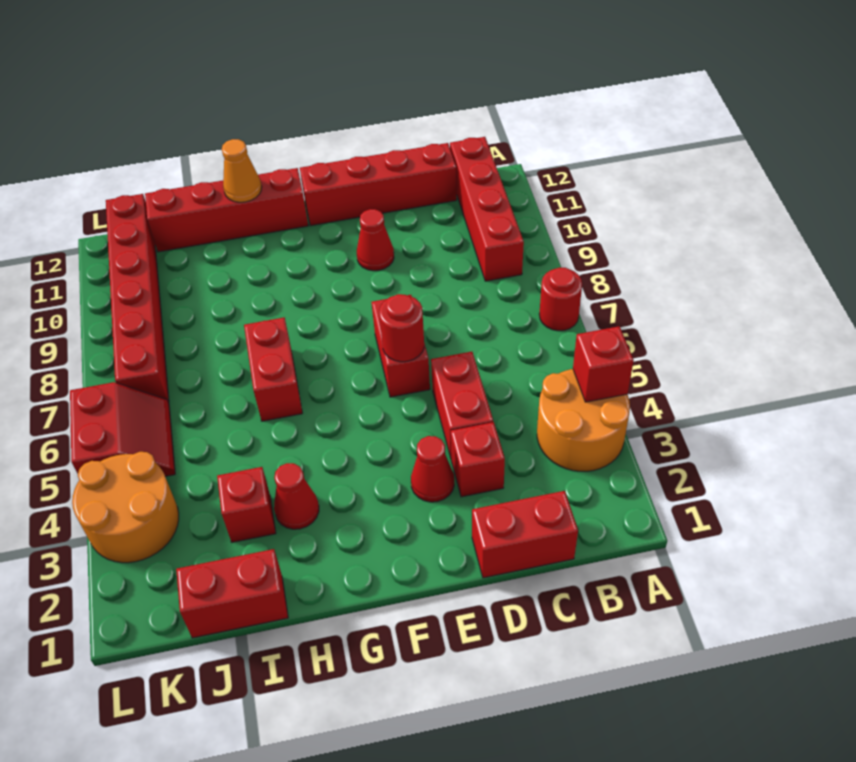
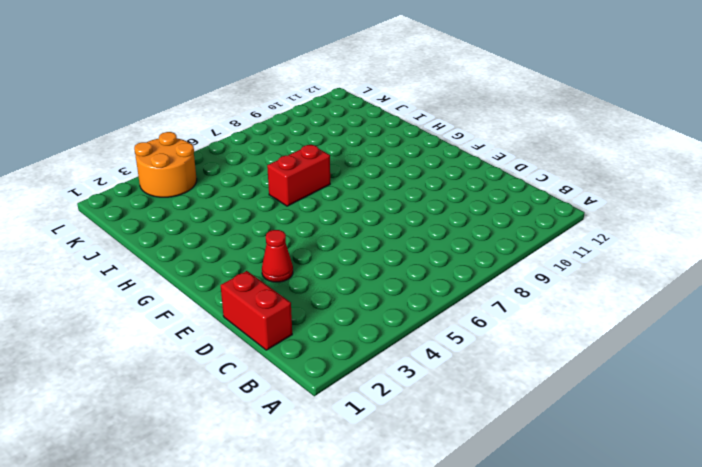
none -> orange 2x2 round brick [537,369,630,471]
none -> red 1x1 round brick [539,268,582,331]
none -> red 1x4 brick [450,137,524,281]

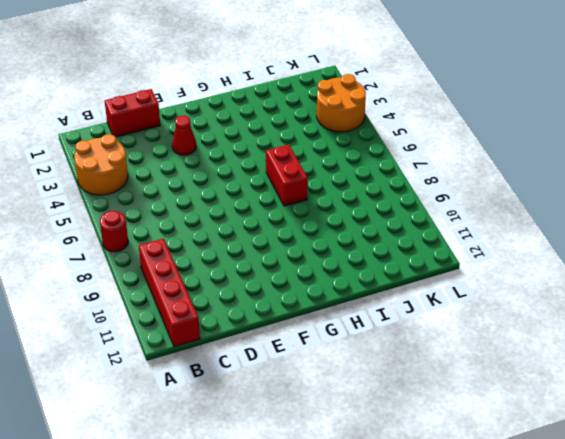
none -> red 1x4 brick [300,143,457,226]
none -> red 1x1 brick [451,422,505,497]
none -> red 1x2 brick [431,352,493,458]

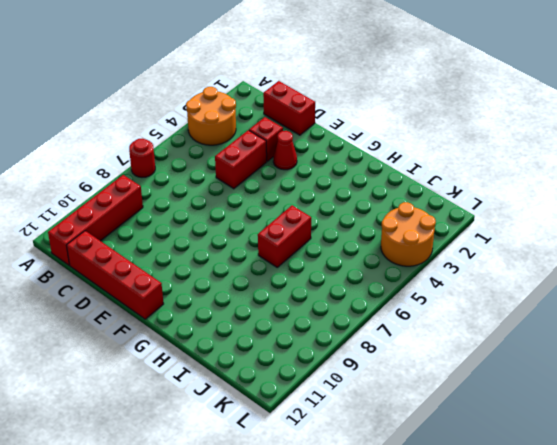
none -> red 1x2 brick [372,295,430,397]
none -> red 1x1 cone [357,209,394,271]
none -> red 1x4 brick [145,168,308,252]

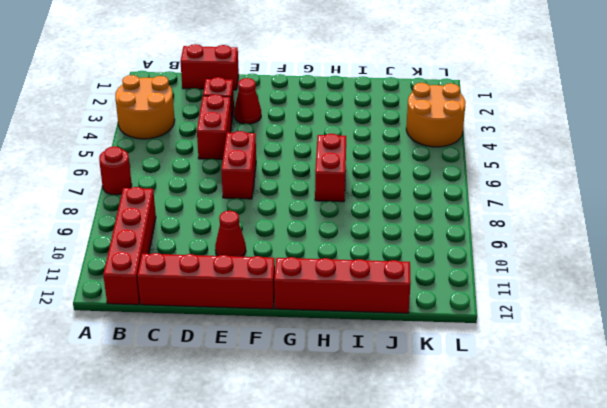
none -> red 1x1 cone [274,463,319,529]
none -> red 1x2 brick [176,549,288,638]
none -> red 1x1 brick [217,467,276,542]

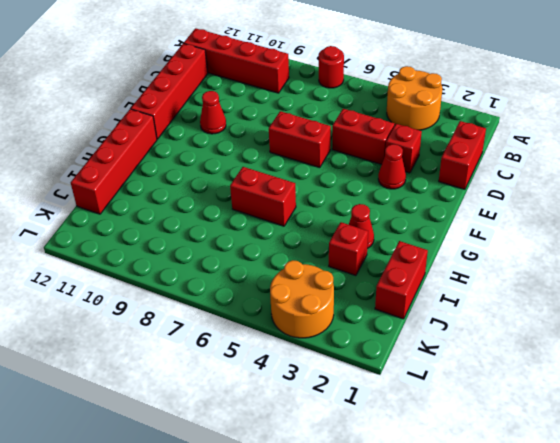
none -> red 2x2 slope [70,382,175,476]
none -> red 1x6 brick [106,194,169,403]
none -> red 1x1 brick [573,326,634,402]

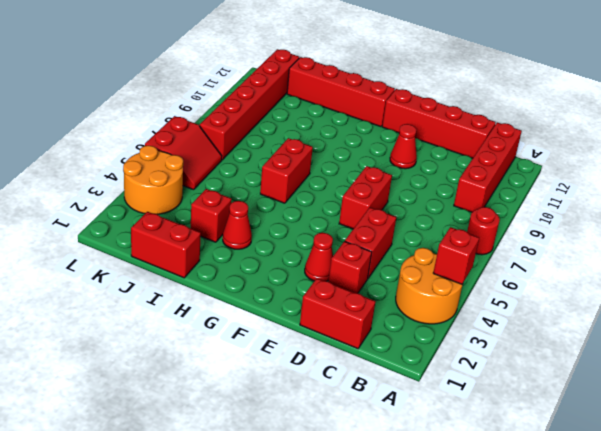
none -> red 1x1 round brick [379,294,424,362]
none -> orange 1x1 cone [222,139,262,202]

